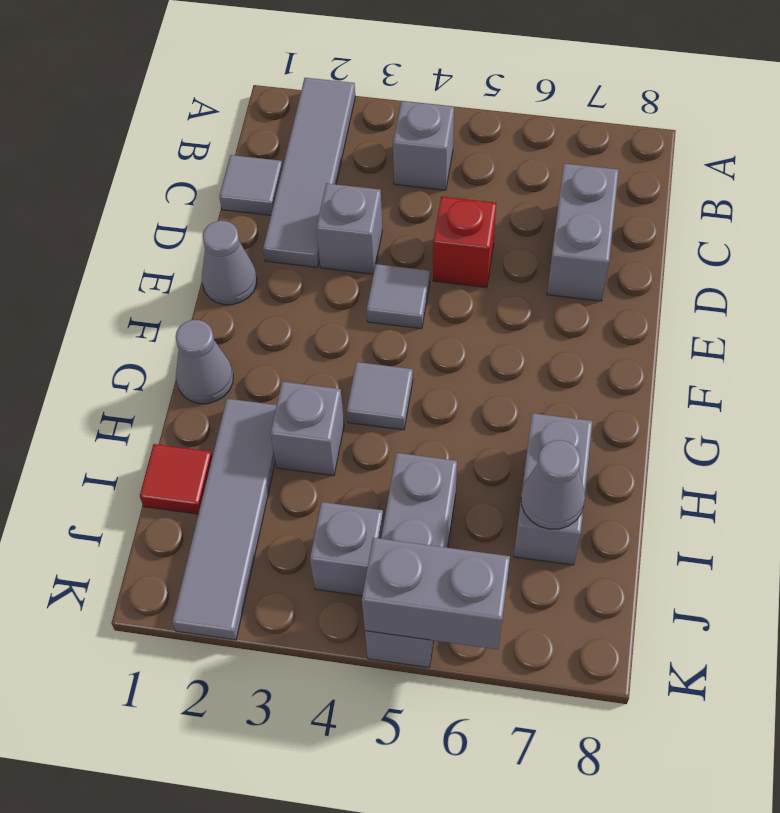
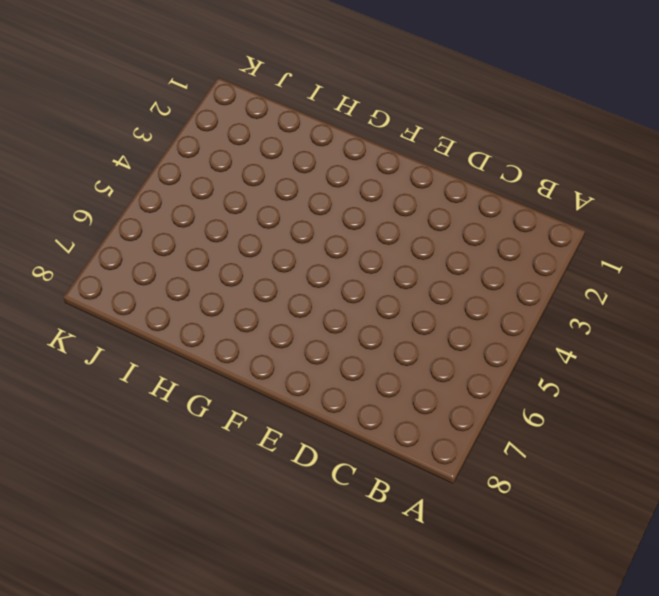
none -> grey 1x4 tile [263,78,355,268]
none -> grey 1x1 brick [393,101,454,190]
none -> grey 1x1 tile [219,155,283,215]

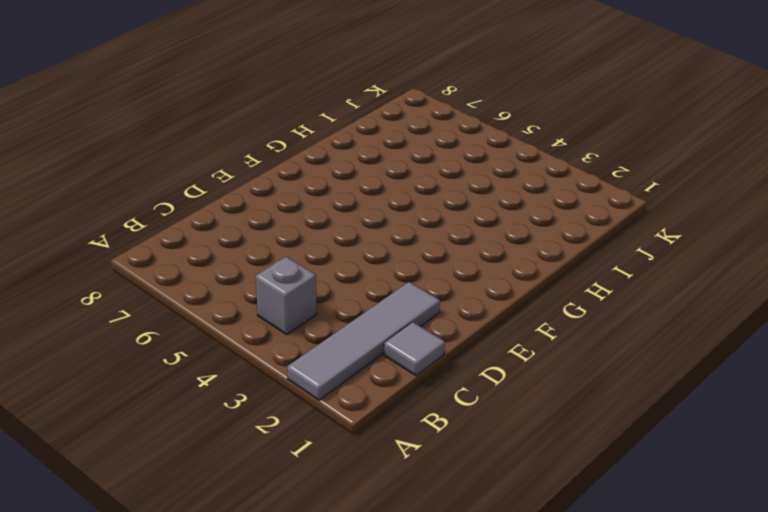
none -> grey 1x2 brick [547,164,619,301]
none -> grey 1x1 brick [316,183,382,274]
none -> red 1x1 brick [433,196,496,288]

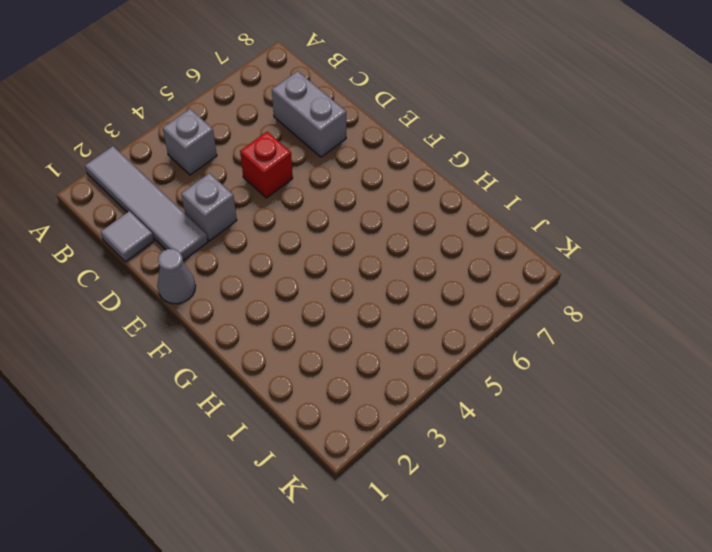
none -> grey 1x1 tile [367,264,430,329]
none -> grey 1x1 cone [176,320,233,404]
none -> grey 1x1 tile [347,362,413,430]

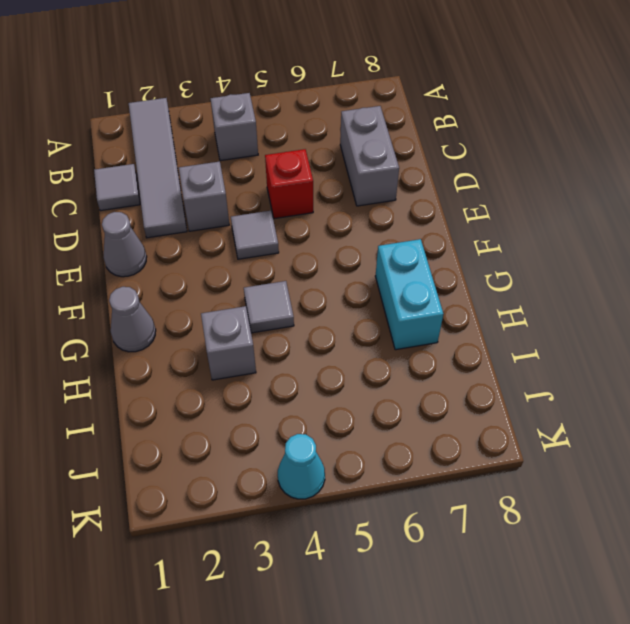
cyan 1x2 brick [375,239,443,350] -> grey 1x2 brick [514,413,592,565]
cyan 1x1 cone [278,434,325,499] -> none
none -> grey 1x4 tile [172,399,277,640]
none -> red 1x1 tile [140,444,212,514]
none -> grey 1x3 brick [365,453,457,668]

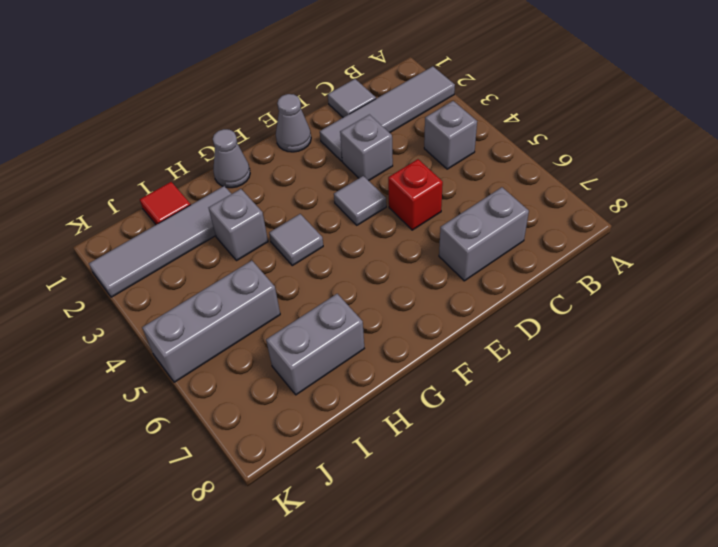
none -> grey 1x1 brick [310,502,384,596]
none -> grey 1x1 cone [521,440,585,529]
none -> grey 1x2 brick [362,538,510,649]

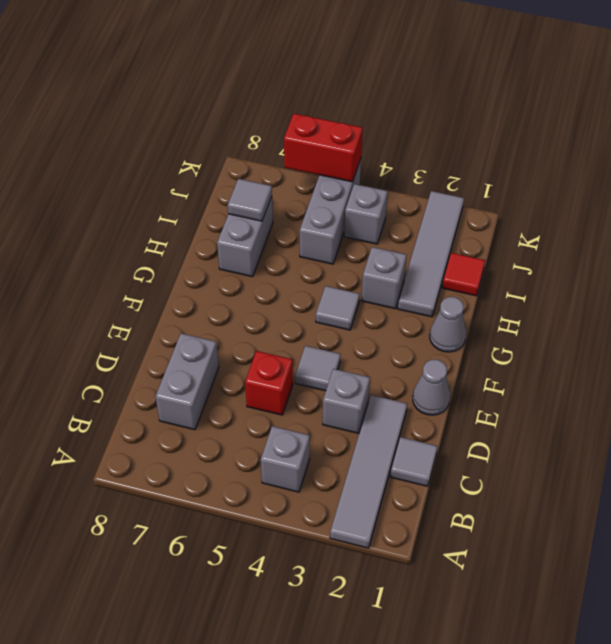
grey 1x1 tile [228,179,272,221] -> grey 1x1 cone [521,440,585,529]
red 1x2 brick [284,114,363,182] -> grey 1x2 brick [362,538,510,649]

